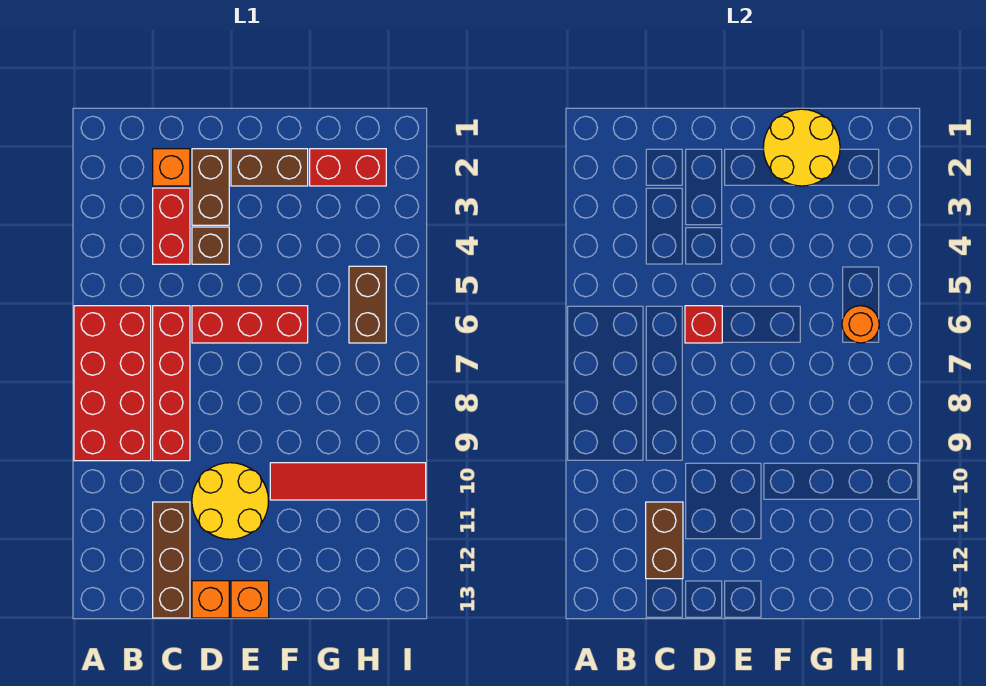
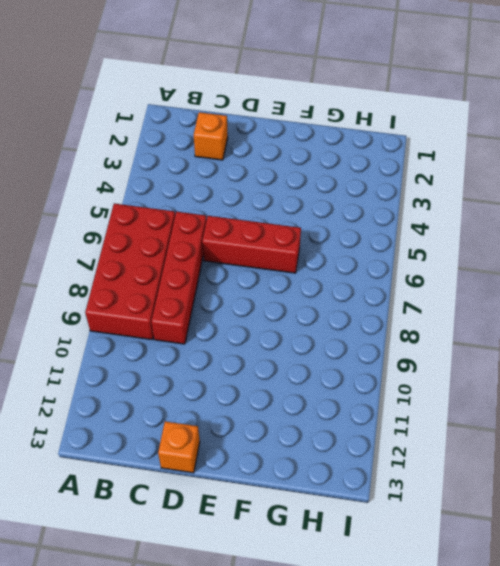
none -> red 1x2 brick [153,188,190,264]
none -> brown 1x3 brick [153,502,190,618]
none -> brown 1x2 brick [192,149,229,225]

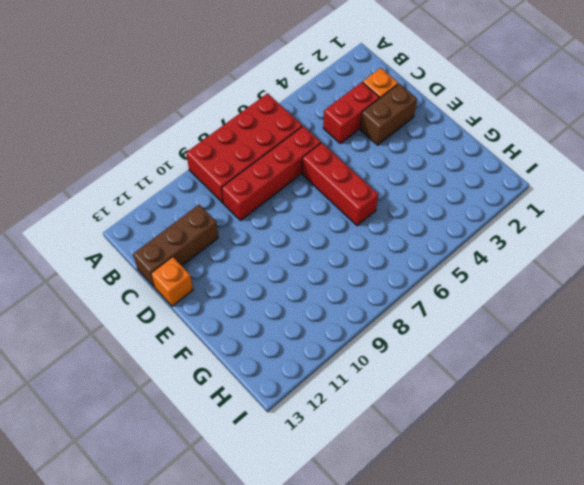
none -> brown 1x1 brick [192,227,229,264]
none -> yellow 2x2 round brick [192,463,268,539]
none -> brown 1x2 brick [231,149,308,186]

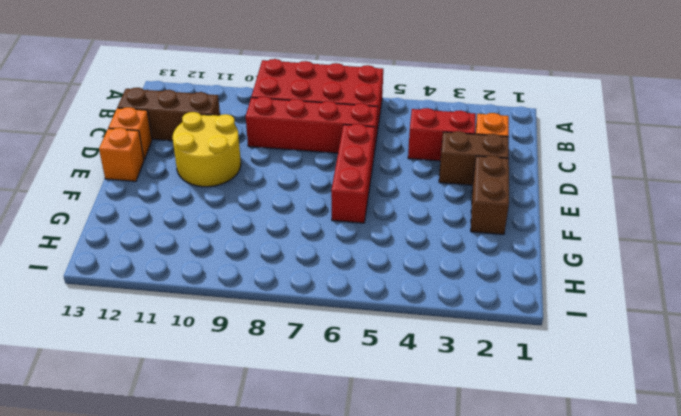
none -> brown 1x1 brick [192,227,229,264]
none -> red 1x4 tile [270,463,426,500]
none -> red 1x2 brick [310,149,386,186]

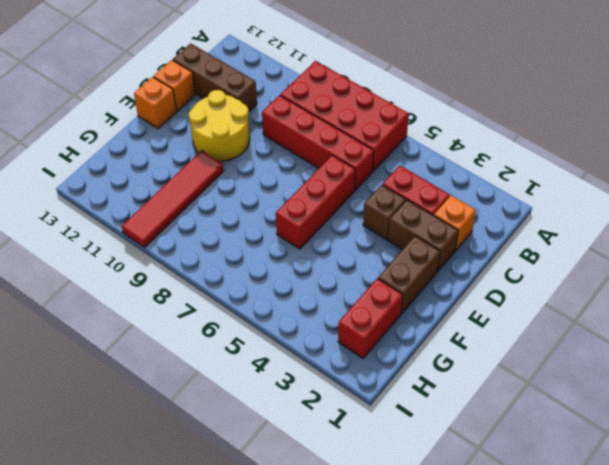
none -> brown 1x2 brick [349,266,386,343]
none -> brown 1x2 brick [646,502,683,579]
none -> red 1x1 brick [685,306,722,343]

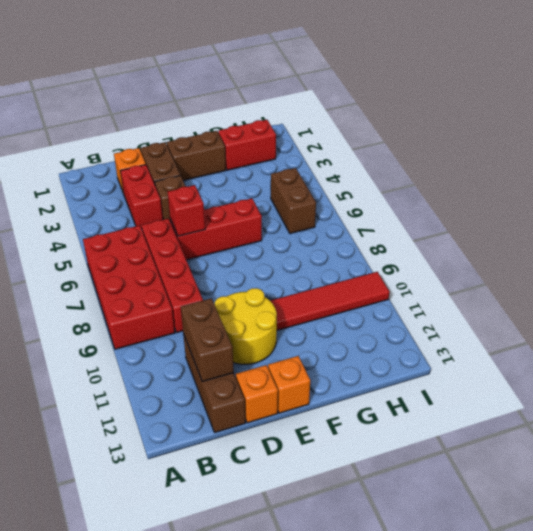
none -> yellow 2x2 round brick [763,109,840,186]
none -> orange 1x1 round brick [842,306,879,343]

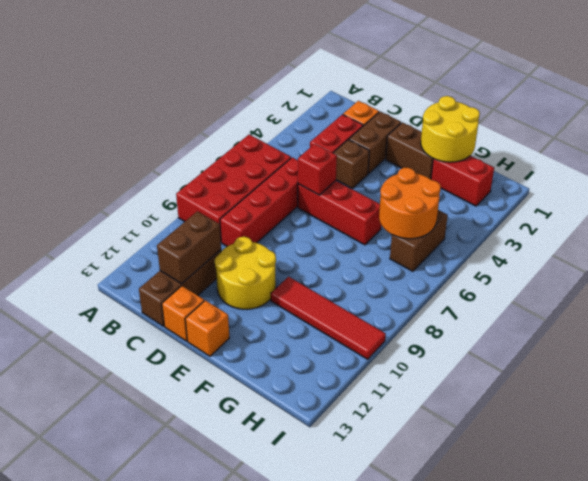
orange 2x2 round brick [379,168,441,239] -> orange 1x1 round brick [842,306,879,343]

